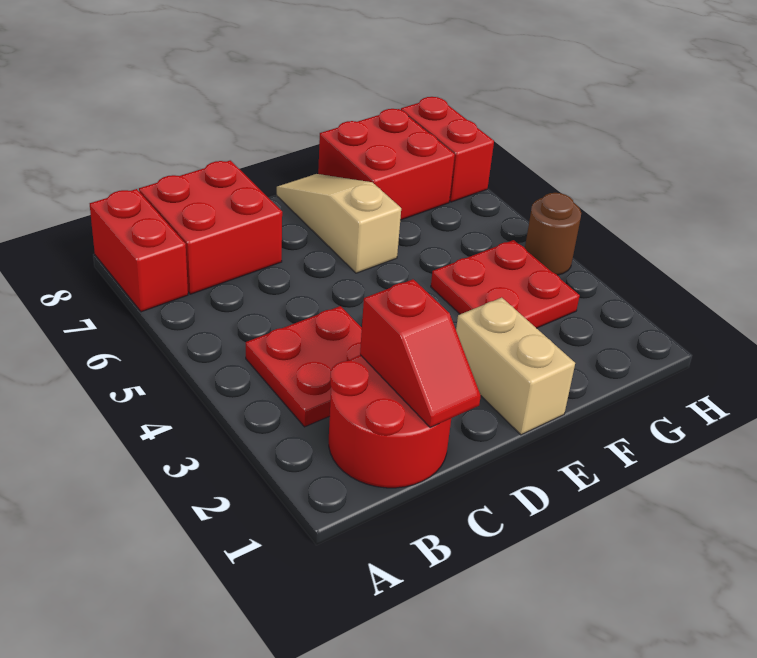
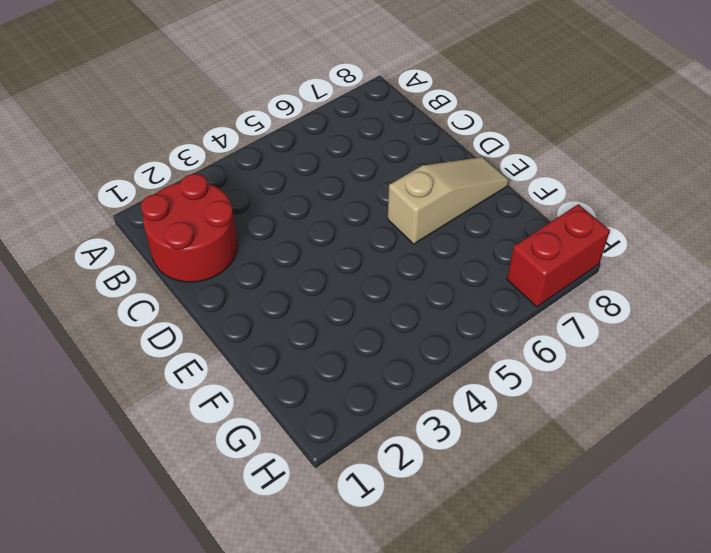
none -> red 1x2 brick [90,189,188,312]
none -> red 2x2 plate [246,306,362,427]

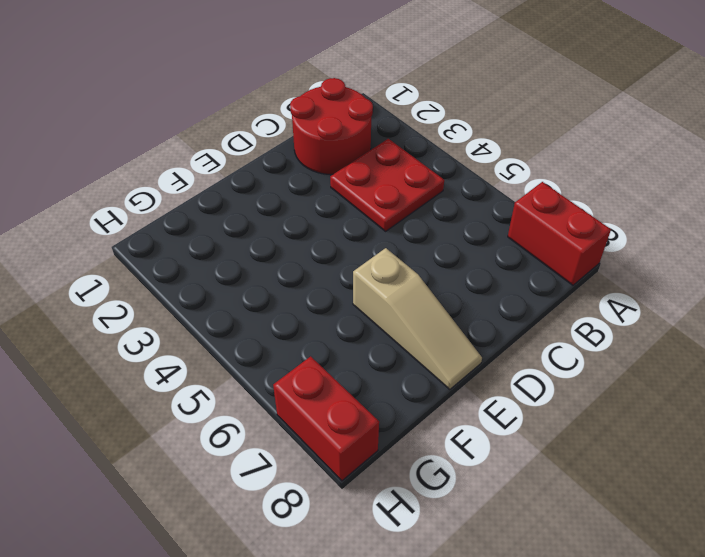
none -> red 2x2 brick [139,160,282,294]
none -> tan 1x2 brick [456,298,575,435]

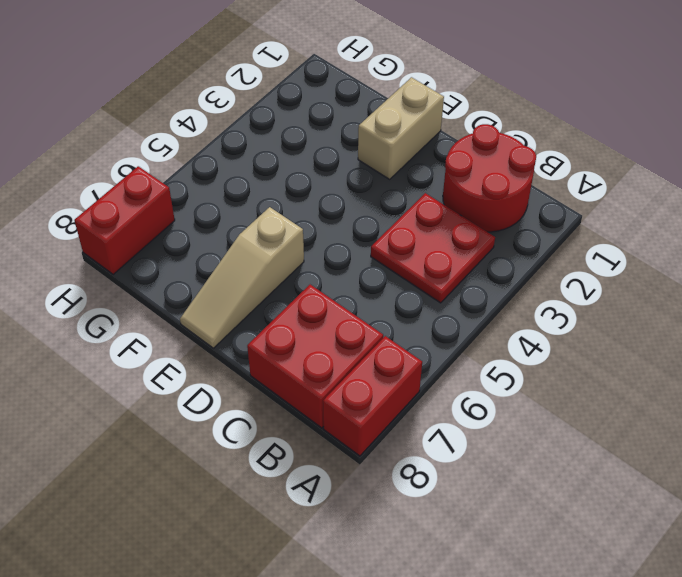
none -> red 2x2 plate [431,240,580,328]
none -> red 2x2 brick [318,109,455,220]

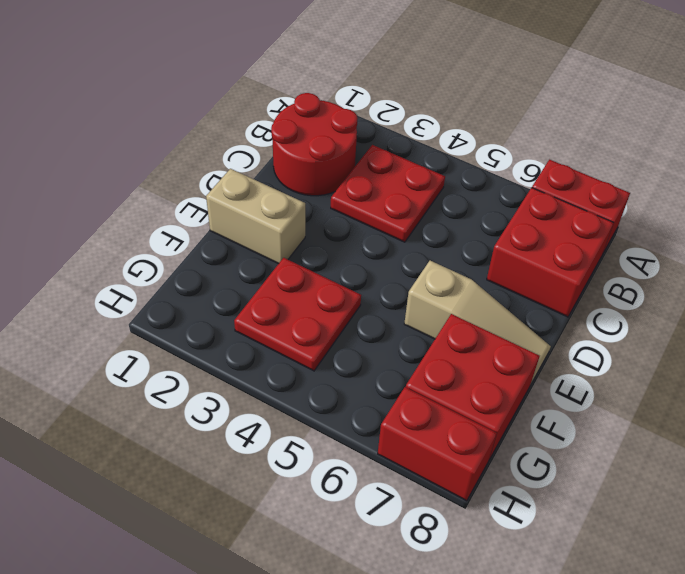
none -> brown 1x1 round brick [525,193,581,275]
none -> red 1x2 slope [360,279,481,428]

